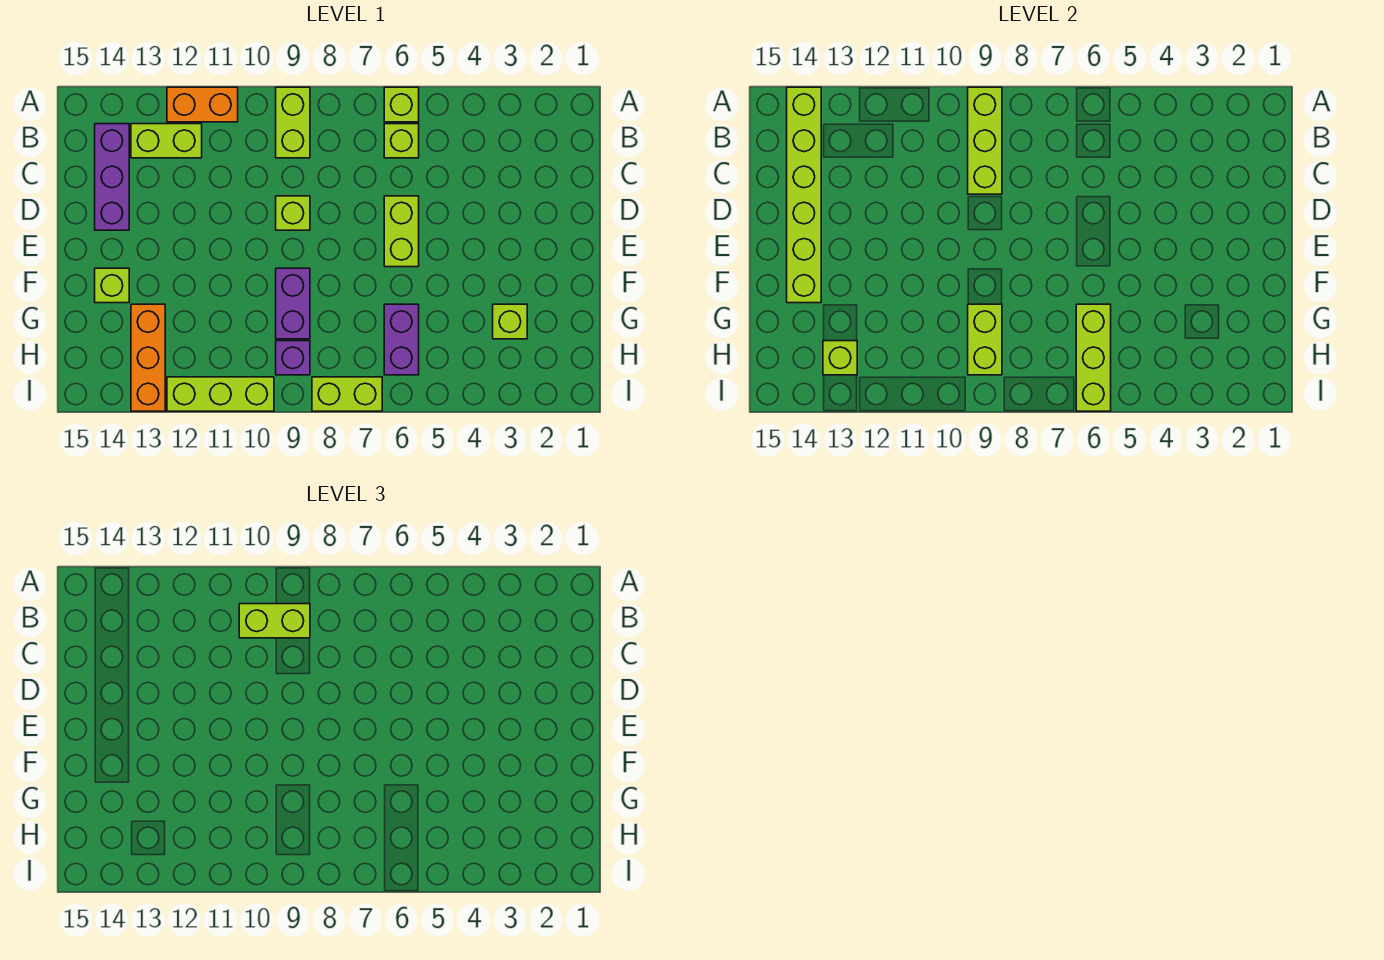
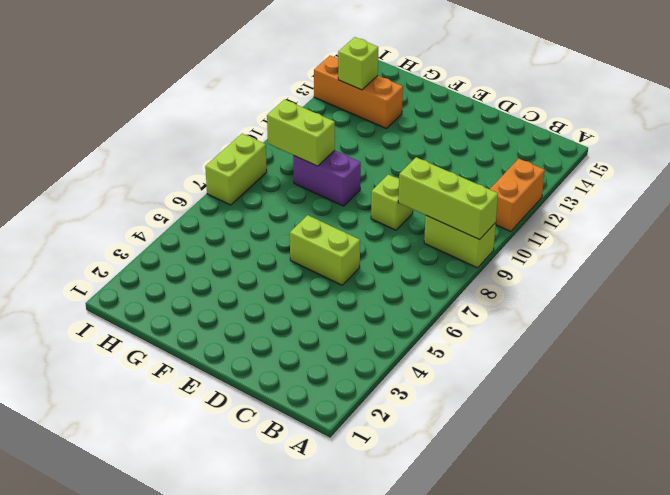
none -> lime 1x1 brick [384,87,419,122]
none -> lime 1x1 brick [384,124,419,158]
none -> lime 1x2 brick [131,124,202,158]

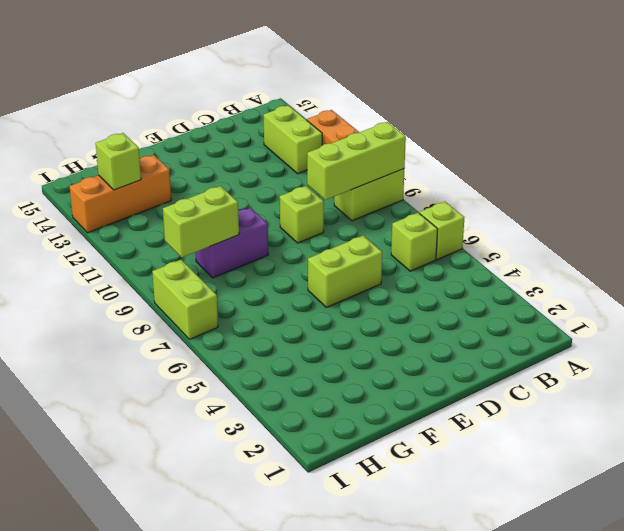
none -> purple 1x3 brick [95,124,129,230]
none -> lime 1x1 brick [95,268,129,303]
none -> lime 1x1 brick [493,304,527,339]

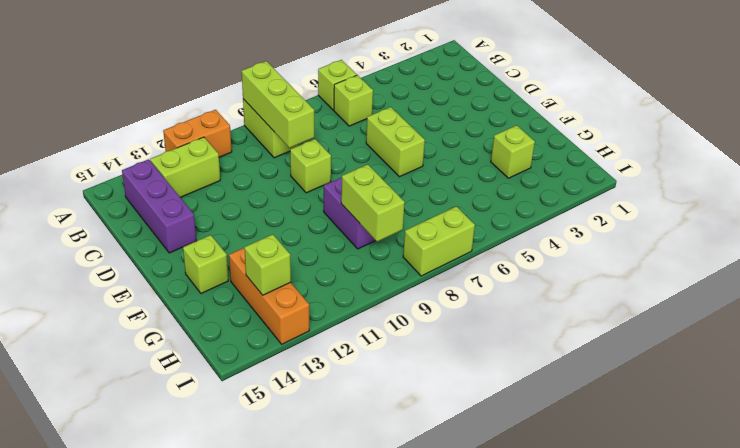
none -> purple 1x2 brick [384,304,419,375]
none -> purple 1x1 brick [276,341,310,375]
none -> lime 1x3 brick [167,377,274,411]

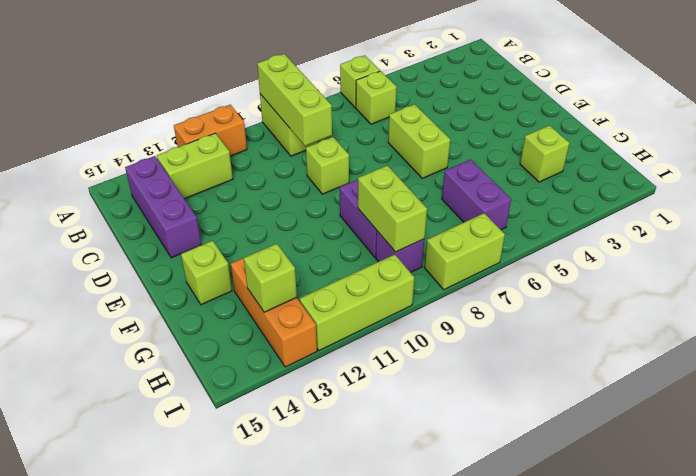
none -> lime 1x6 brick [787,87,821,303]
none -> lime 1x3 brick [1076,304,1111,411]
none -> lime 1x2 brick [239,604,310,638]

